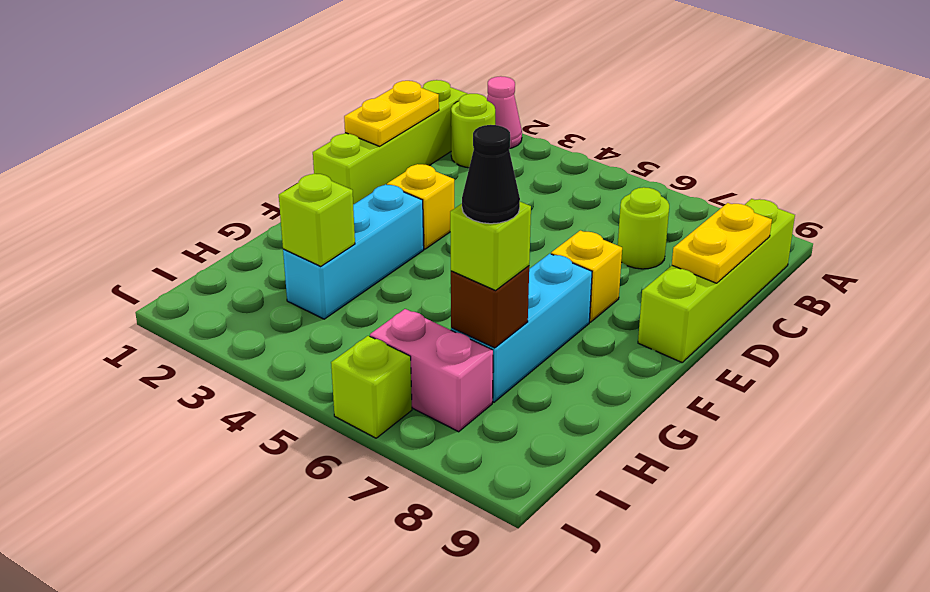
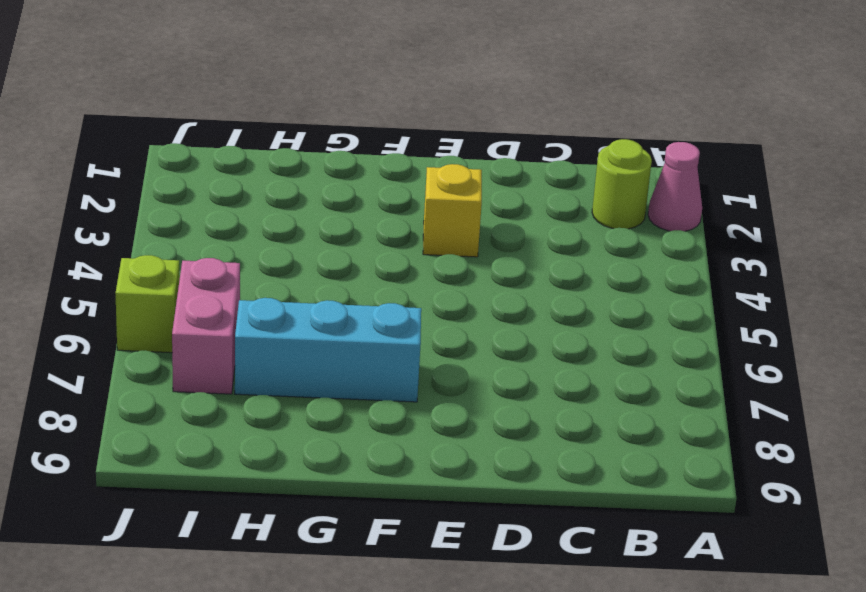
none -> lime 1x4 brick [313,80,467,205]
none -> lime 1x4 brick [638,199,795,362]
none -> lime 1x1 round brick [618,187,669,269]

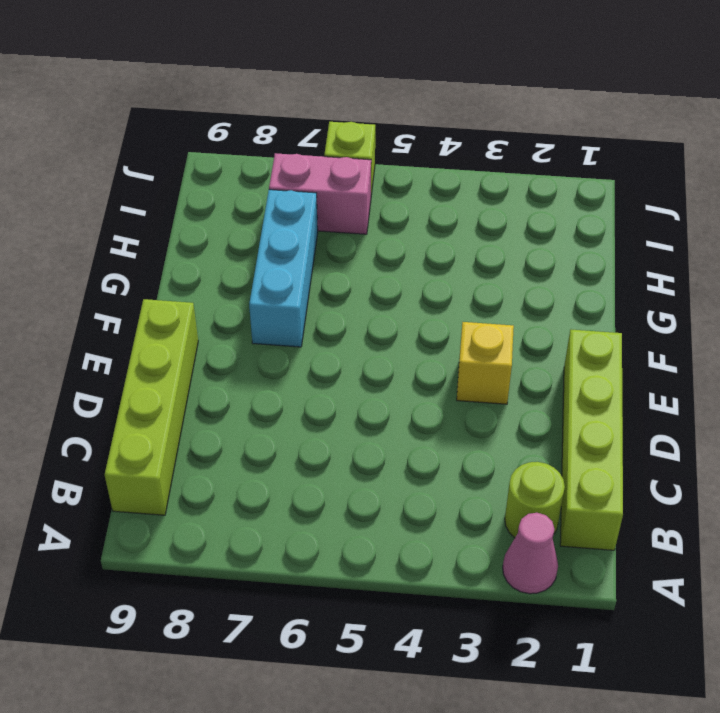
none -> lime 1x1 round brick [618,187,669,269]
none -> yellow 1x1 brick [551,230,622,322]
none -> cyan 1x3 brick [283,184,424,319]

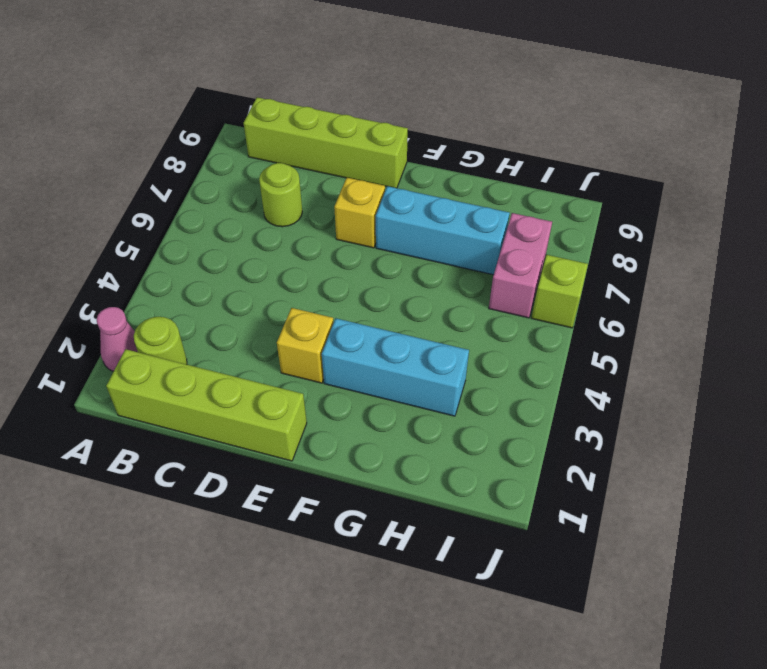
none -> yellow 1x2 plate [344,81,439,146]
none -> yellow 1x2 plate [672,203,772,283]
none -> lime 1x1 brick [279,174,355,266]

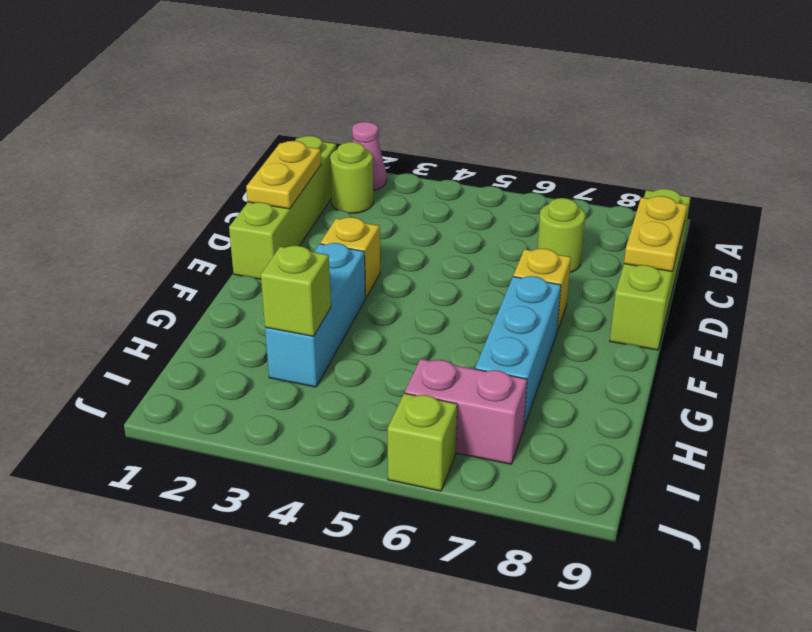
none -> brown 1x1 brick [451,266,529,348]
none -> lime 1x1 brick [450,202,531,290]
none -> black 1x1 cone [462,125,520,224]

